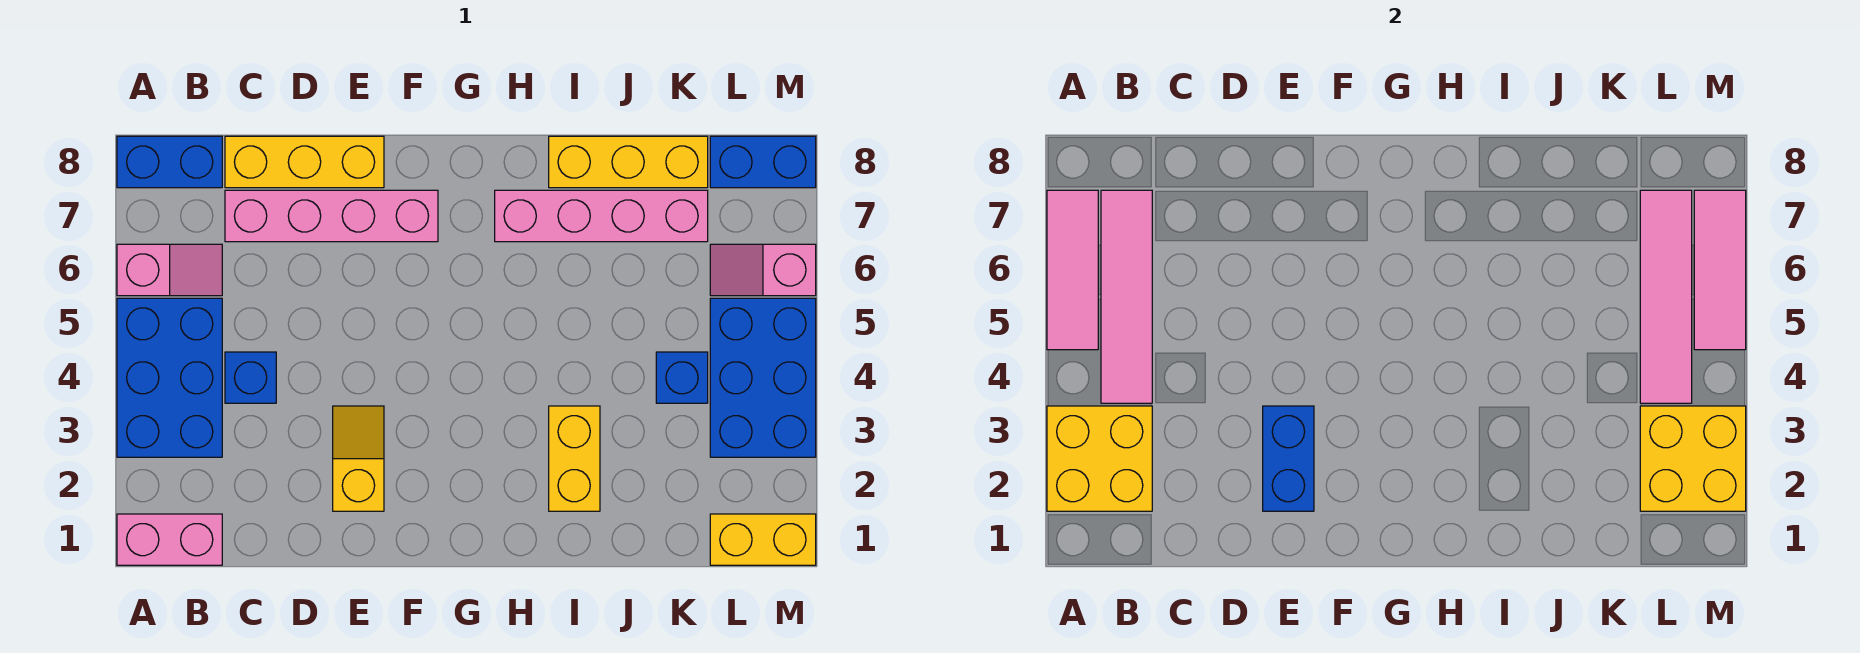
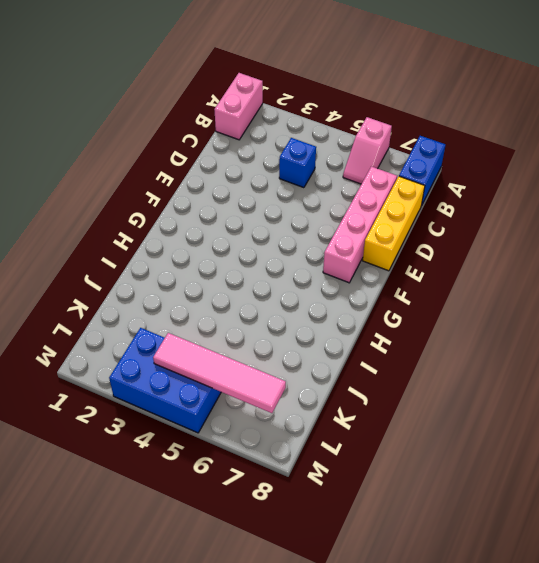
none -> blue 2x3 brick [117,298,222,457]
none -> yellow 1x2 slope [333,406,384,511]
none -> pink 1x4 brick [495,190,708,242]

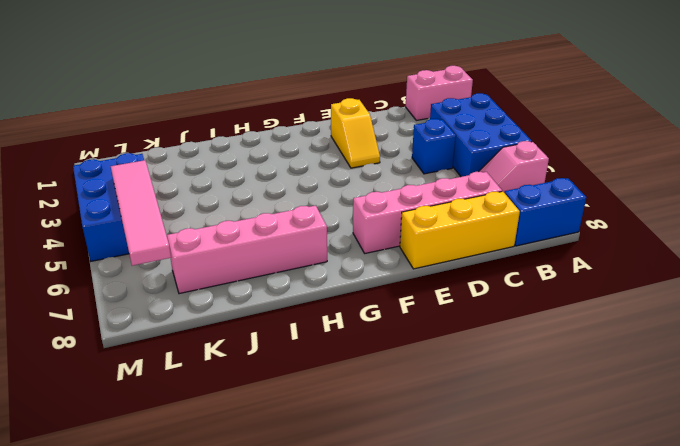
none -> yellow 1x2 brick [549,406,600,511]
none -> yellow 1x3 brick [549,136,708,188]
none -> blue 1x1 brick [656,352,708,403]

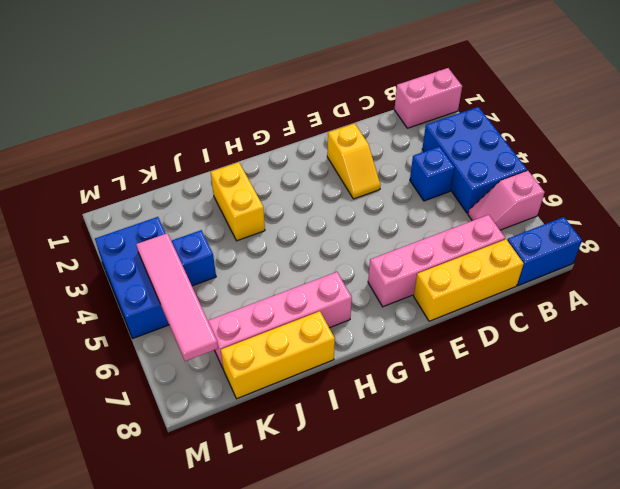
none -> yellow 1x2 brick [710,514,816,565]
none -> pink 1x2 slope [710,244,816,296]
none -> blue 1x2 brick [710,136,816,188]

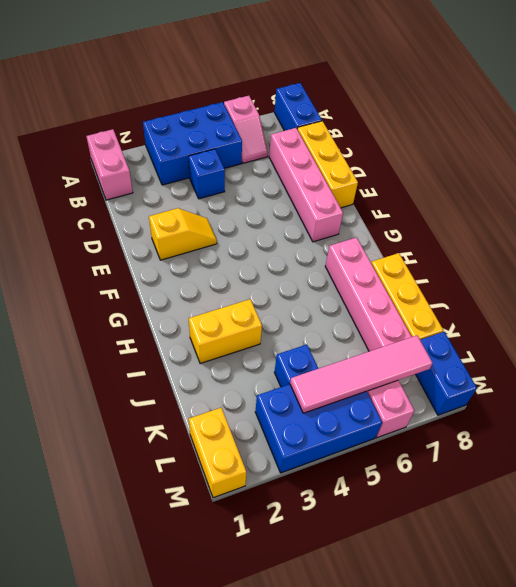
none -> yellow 2x2 brick [1047,406,1152,511]
none -> pink 1x3 tile [1047,190,1098,350]
none -> pink 1x4 tile [1101,190,1152,403]

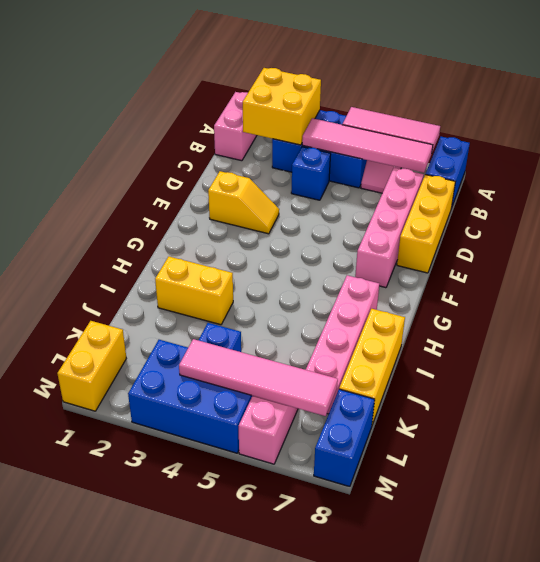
none -> blue 1x2 brick [1263,406,1314,511]
none -> yellow 2x2 brick [1640,406,1746,511]
none -> pink 1x3 tile [1694,190,1746,350]

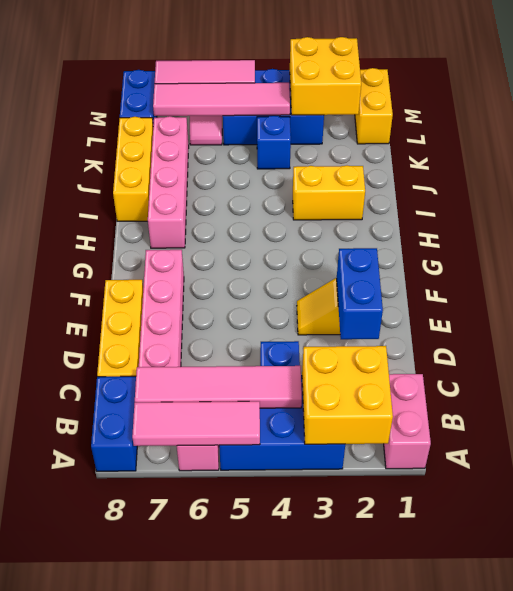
blue 1x2 brick [337,248,383,339] -> blue 1x2 brick turned to [1263,406,1314,511]

